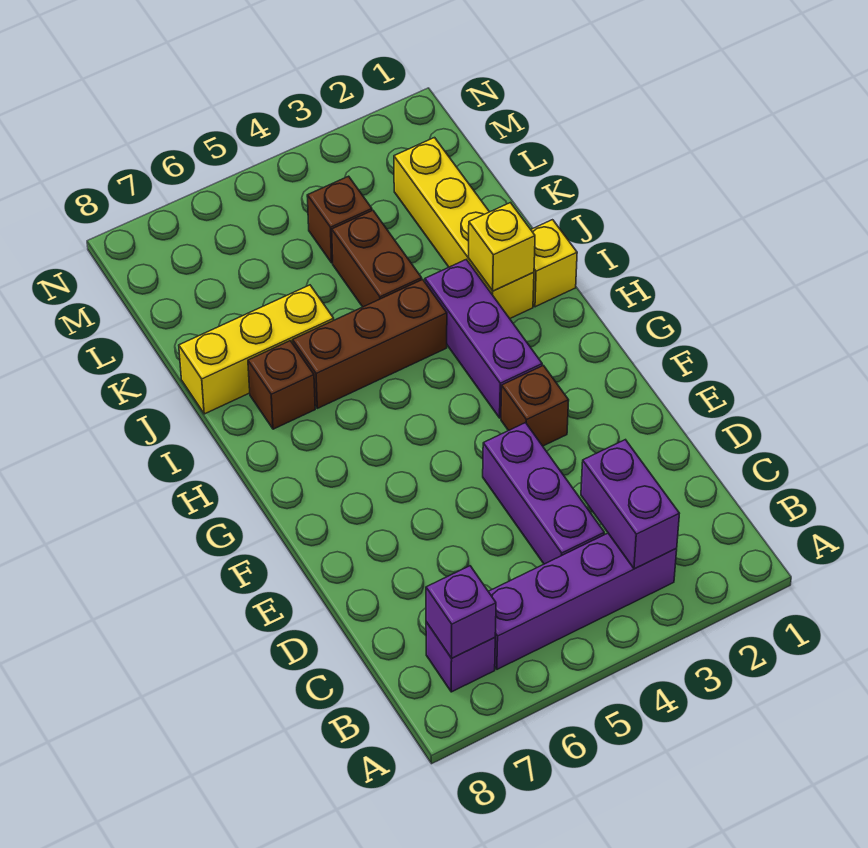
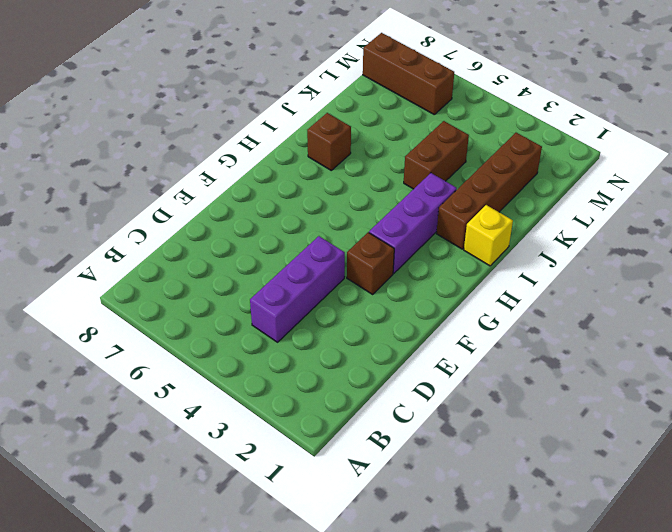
brown 1x4 brick [436,133,542,249] -> yellow 1x4 brick [394,138,534,319]
brown 1x3 brick [363,33,454,114] -> brown 1x3 brick moved to [293,280,447,408]
none -> purple 1x4 brick [488,533,677,669]
none -> purple 1x1 brick [426,622,495,692]
none -> yellow 1x3 brick [179,285,334,414]

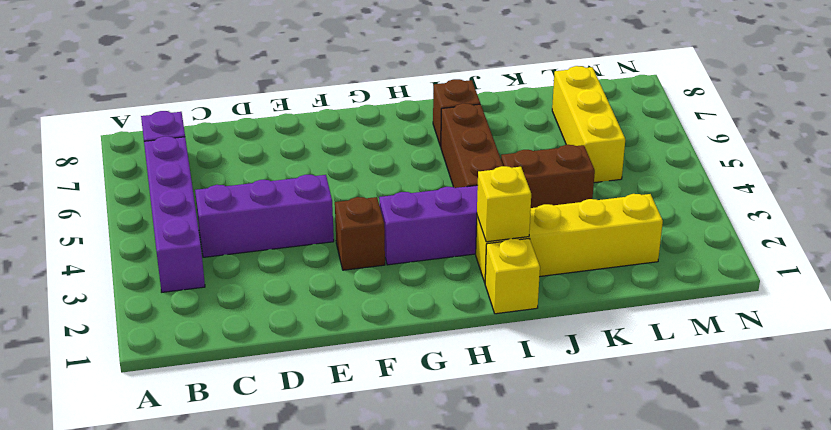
yellow 1x3 brick [552,66,625,183] -> yellow 1x3 brick moved to [179,285,334,414]
none -> brown 1x1 brick [307,176,372,263]
none -> purple 1x2 brick [581,440,679,569]
none -> purple 1x1 brick [426,566,496,658]

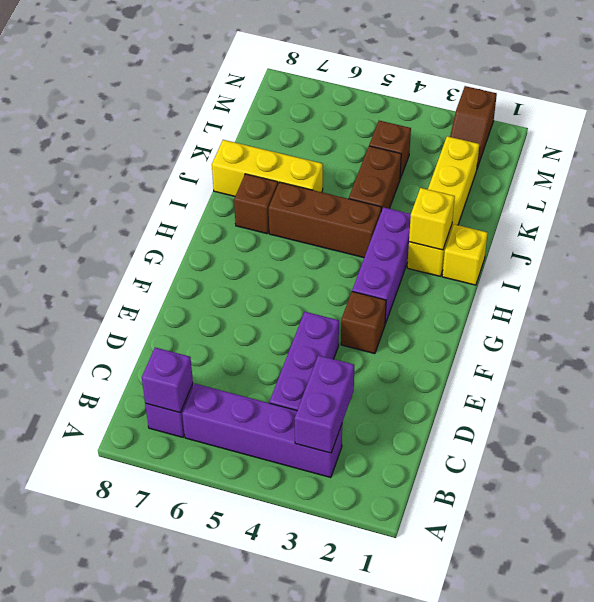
brown 1x2 slope [450,86,497,168] -> none

